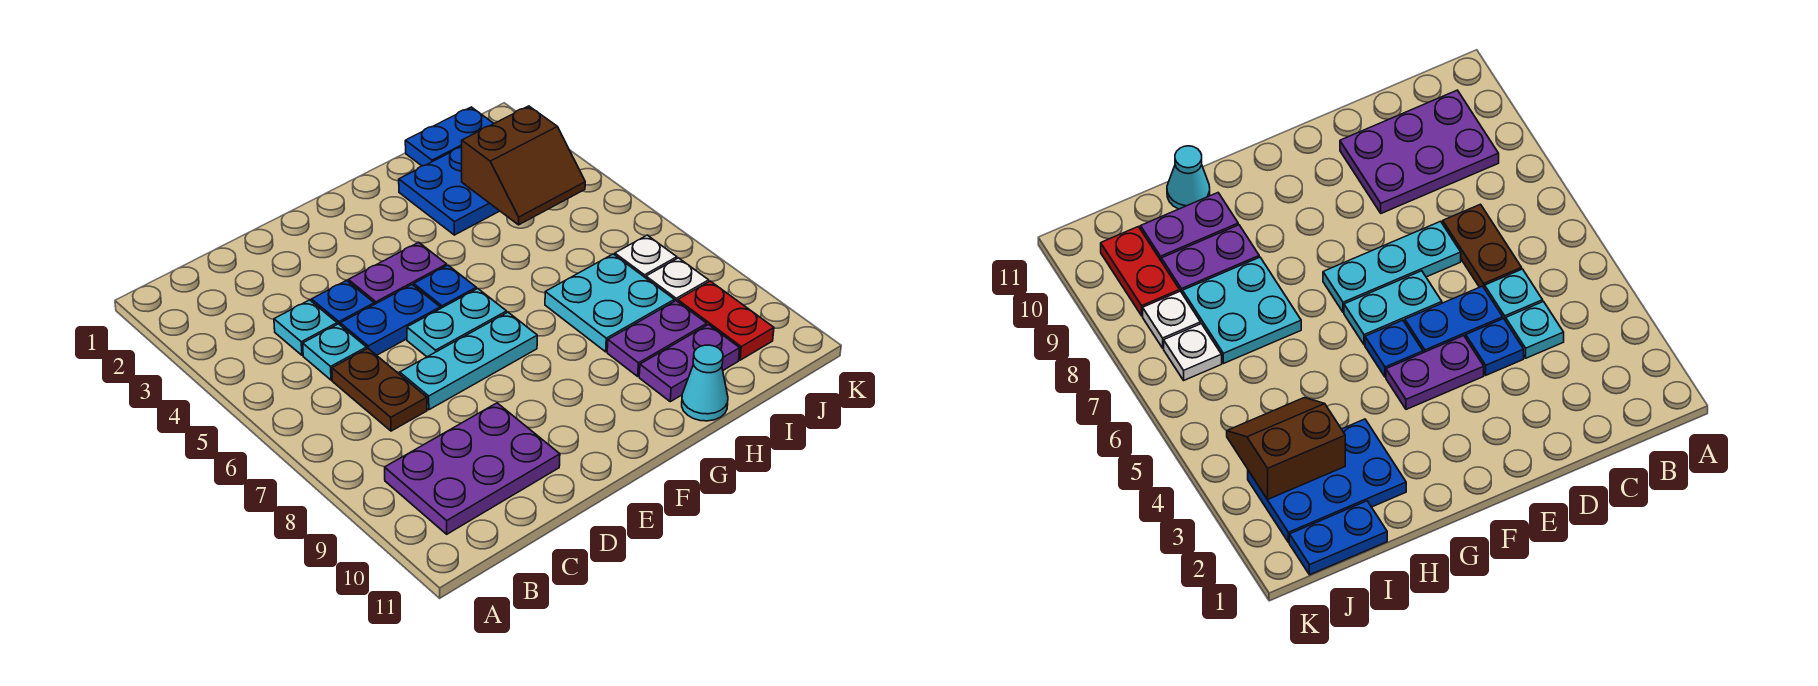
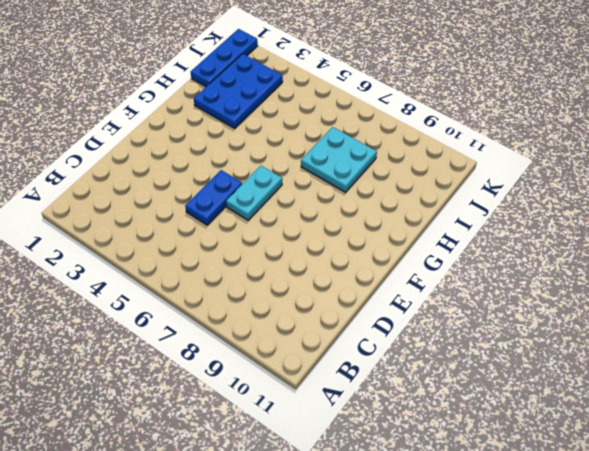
blue 1x3 plate [191,29,258,87] -> blue 1x2 plate [405,107,494,166]
none -> purple 2x3 plate [385,403,560,534]
none -> cyan 1x1 plate [274,300,337,355]
none -> cyan 1x1 plate [303,324,367,380]

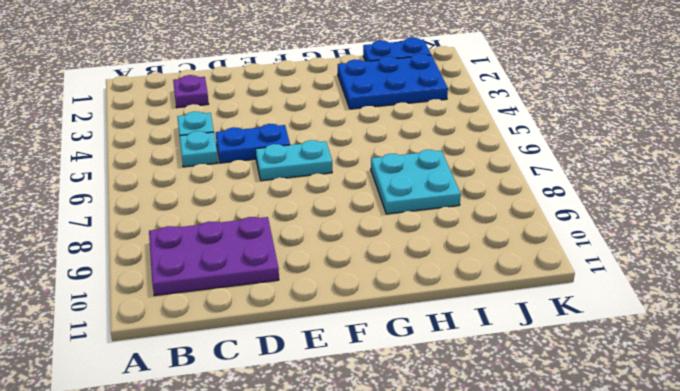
purple 1x1 plate [173,75,209,108] -> none
none -> brown 1x2 plate [332,348,427,431]
none -> blue 1x1 plate [311,280,374,325]
none -> cyan 1x3 plate [400,312,537,410]

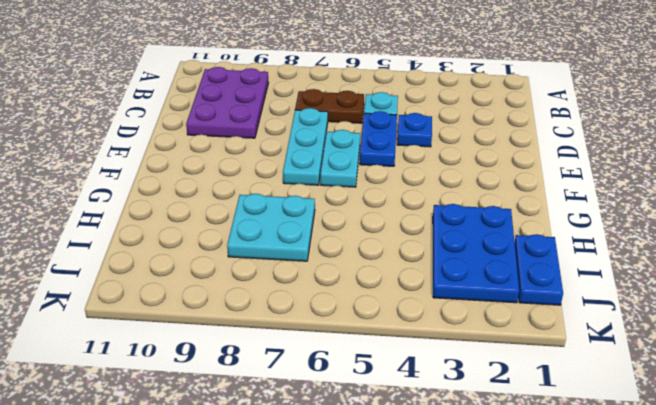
none -> cyan 1x1 plate [274,300,337,355]
none -> purple 1x2 plate [348,242,447,304]
none -> blue 1x1 plate [414,265,476,309]

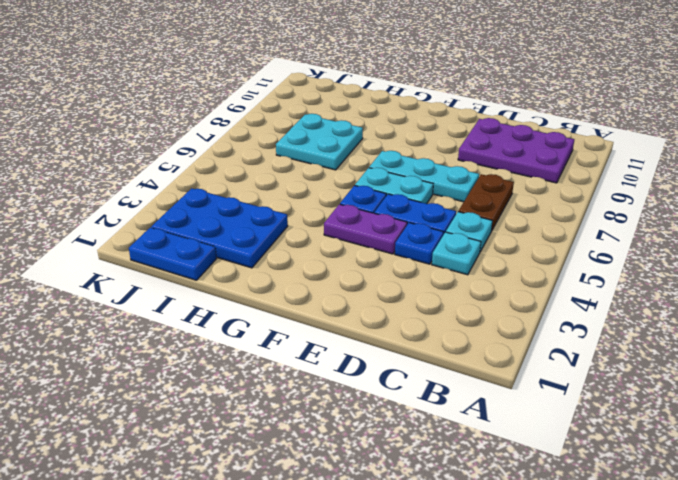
none -> purple 1x2 plate [607,301,707,376]
none -> purple 1x2 plate [639,325,740,402]
none -> cyan 1x1 cone [682,345,728,421]

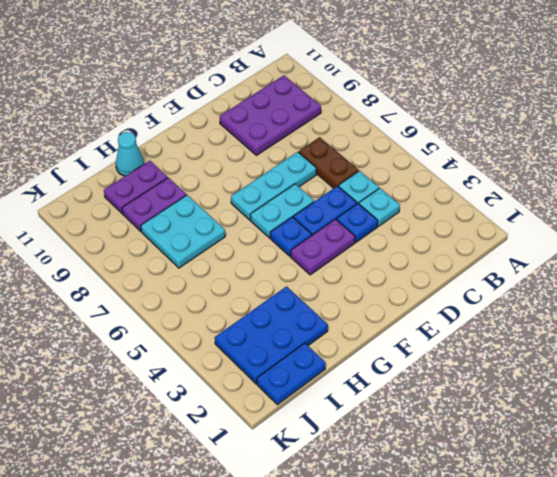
none -> white 1x1 plate [615,235,677,278]
none -> white 1x1 plate [646,258,709,301]
none -> red 1x2 plate [678,281,774,360]

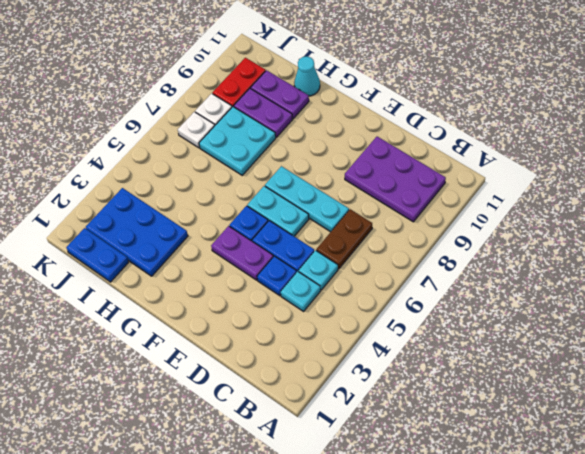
none -> brown 2x2 slope [462,106,585,225]

